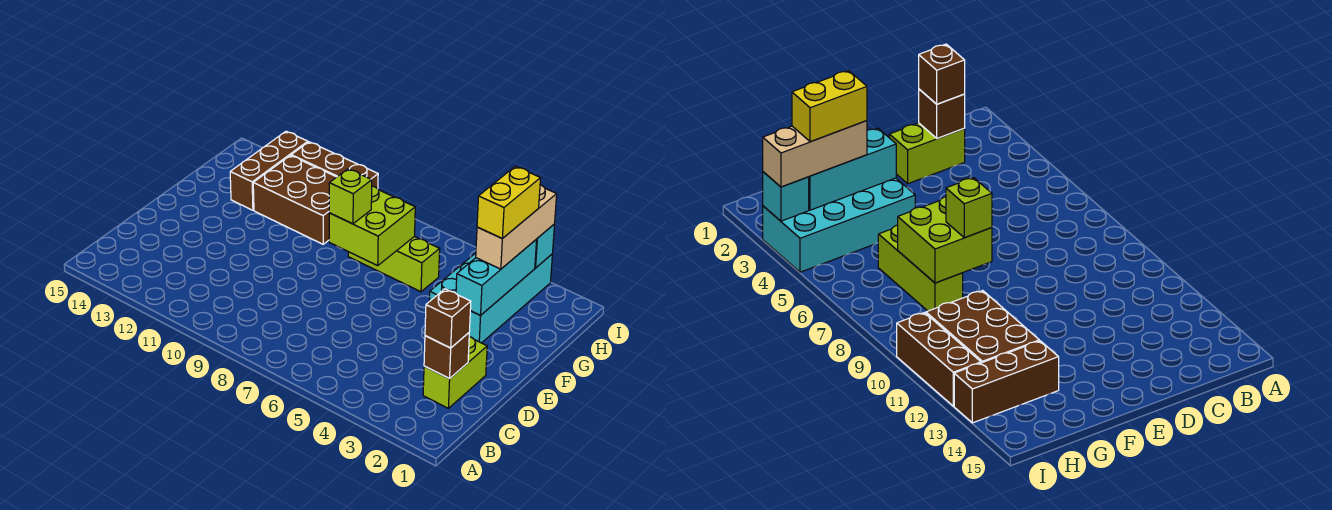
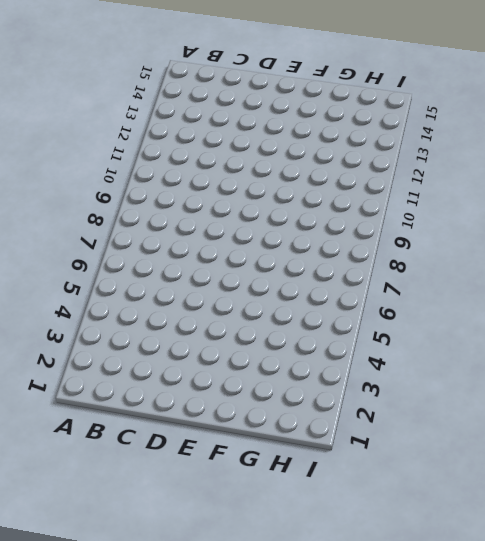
none -> lime 1x2 brick [423,337,487,408]
none -> cyan 2x4 brick [429,253,552,343]
none -> lime 1x3 brick [348,237,440,292]

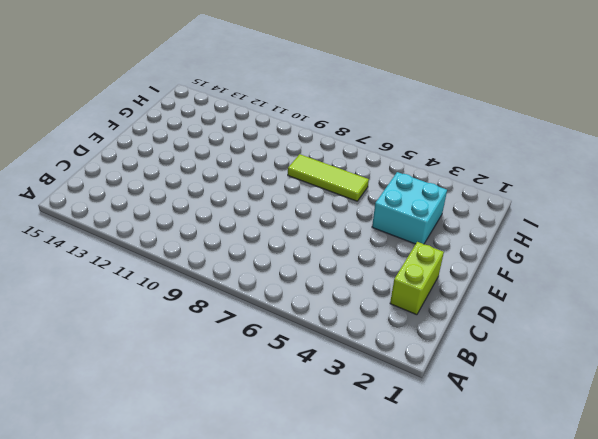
cyan 2x2 brick [372,172,447,244] -> cyan 2x4 brick [429,253,552,343]
lime 1x3 tile [288,154,369,201] -> lime 1x3 brick [348,237,440,292]
none -> brown 2x3 brick [253,155,336,244]
none -> brown 1x3 brick [230,131,308,210]
none -> brown 1x3 brick [291,142,378,189]

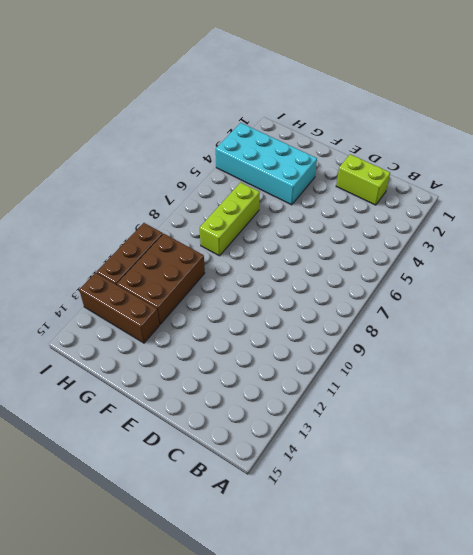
none -> brown 1x1 brick [424,333,469,379]
none -> cyan 1x3 brick [456,239,537,315]
none -> lime 2x2 brick [329,186,415,266]

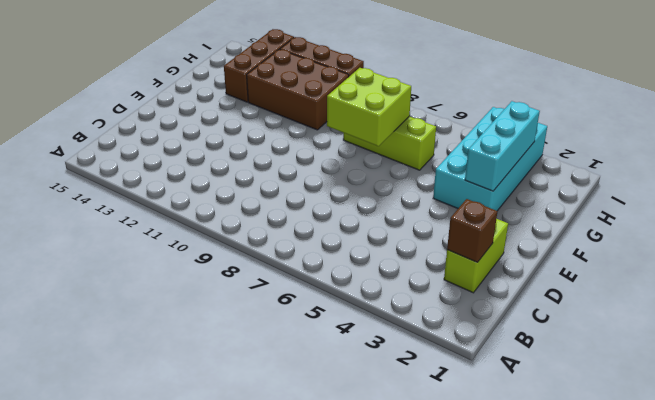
none -> cyan 1x1 brick [535,224,555,268]
none -> brown 1x1 brick [425,289,471,348]
none -> lime 1x1 brick [329,169,372,224]

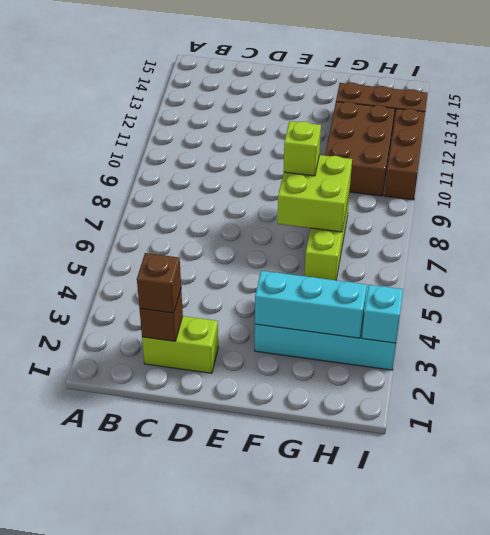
none -> tan 1x3 brick [476,185,557,269]
none -> yellow 1x2 brick [477,166,541,239]

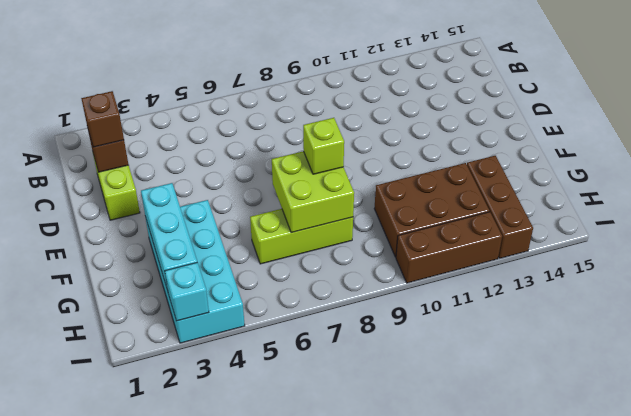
none -> tan 1x3 brick [476,185,557,269]
none -> yellow 1x2 brick [477,166,541,239]

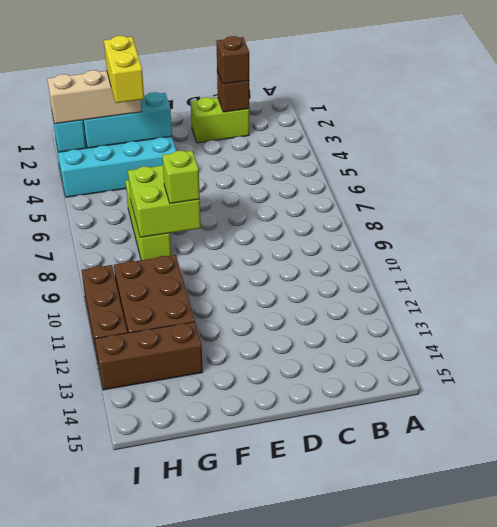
yellow 1x2 brick [104,36,144,103] -> yellow 1x2 brick turned to [477,166,541,239]

